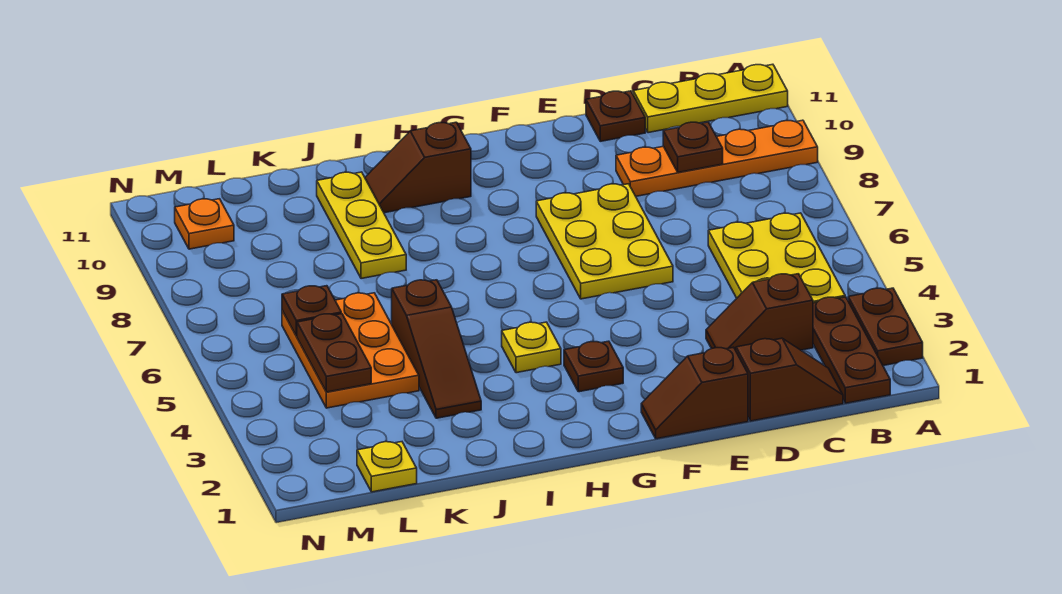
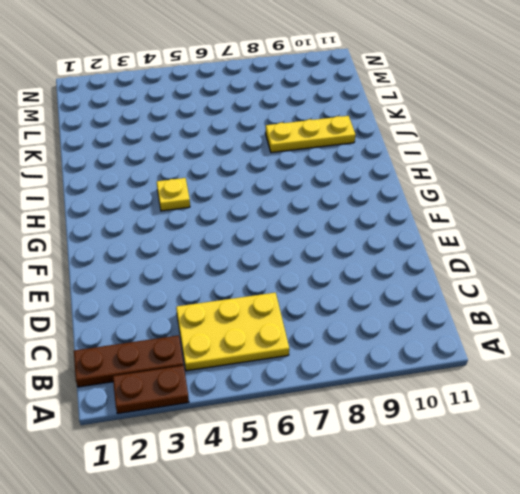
none -> orange 1x4 plate [616,120,818,196]
none -> yellow 1x3 plate [633,64,788,133]
none -> brown 1x2 slope [736,338,843,421]

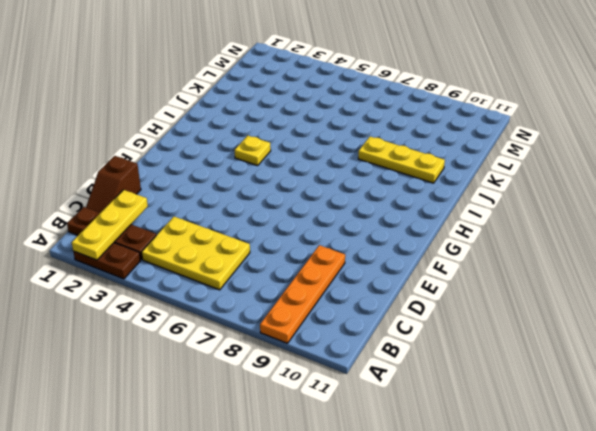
yellow 1x3 plate [72,190,148,260] -> yellow 1x3 plate moved to [633,64,788,133]
none -> brown 1x2 slope [706,274,813,350]
none -> brown 1x1 plate [586,91,645,141]
none -> brown 1x2 slope [641,347,748,439]

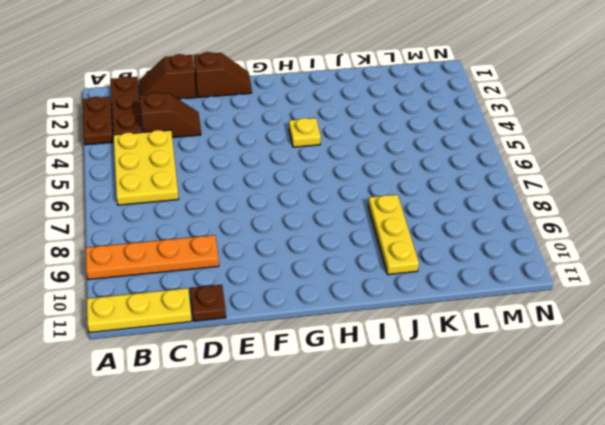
none -> yellow 2x3 plate [536,184,673,299]
none -> brown 1x1 plate [564,341,623,392]
none -> brown 1x2 slope [365,122,471,213]

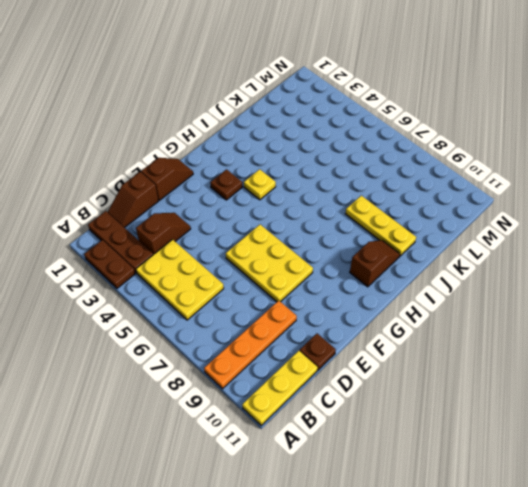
none -> brown 1x3 slope [392,280,481,418]
none -> orange 2x3 plate [282,293,419,408]
none -> yellow 1x1 plate [357,442,417,492]

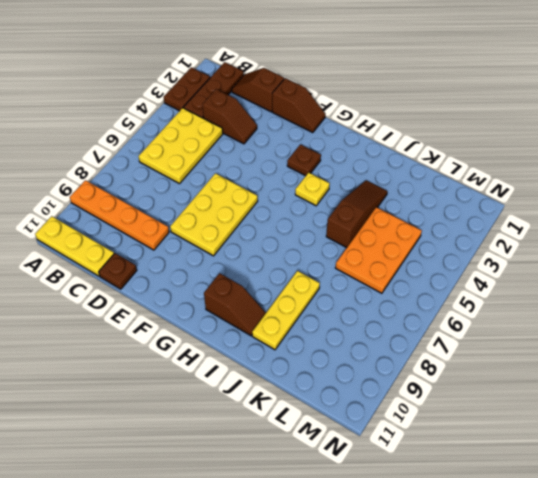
none -> yellow 1x1 plate [357,442,417,492]
none -> orange 1x1 plate [175,199,234,249]
none -> brown 1x1 plate [663,122,723,172]

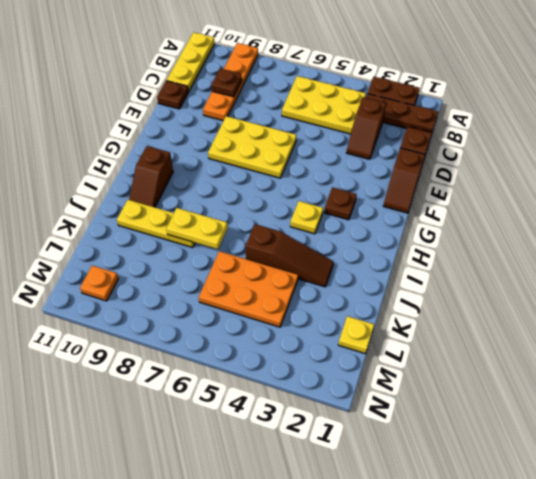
yellow 1x2 plate [166,208,228,249] -> none
none -> brown 1x2 plate [297,314,371,392]
none -> brown 1x1 plate [282,286,341,336]

